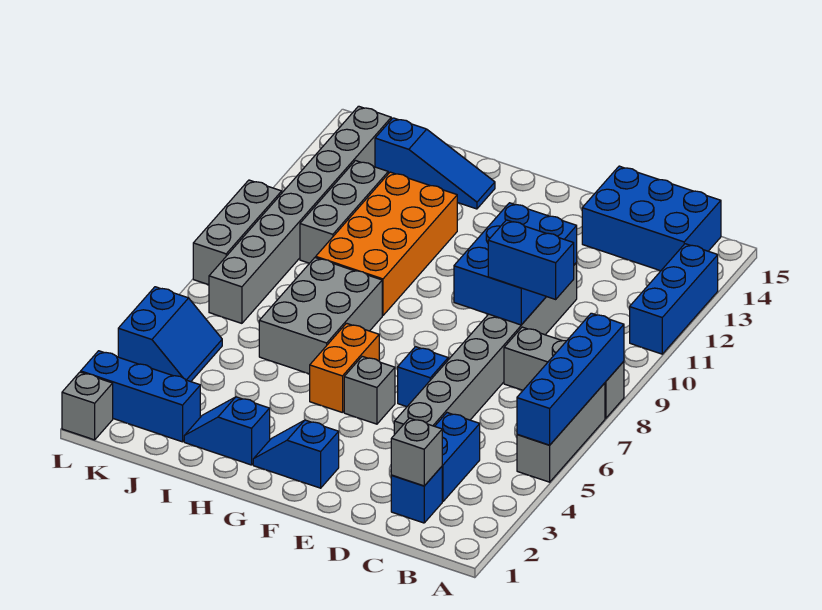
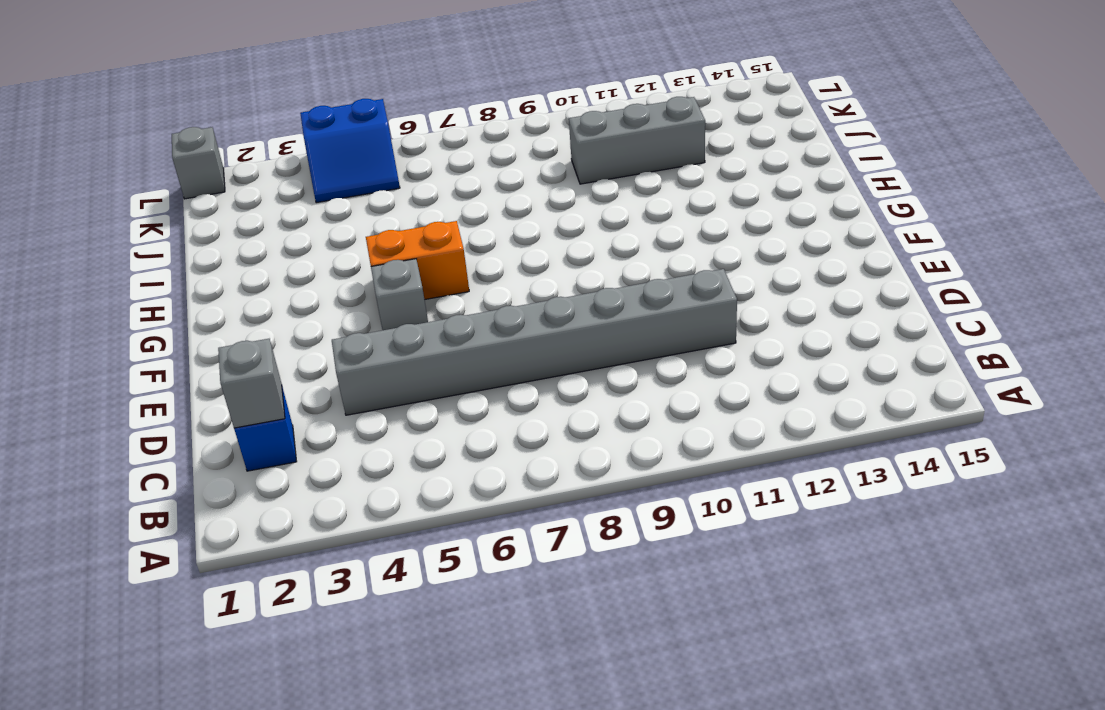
none -> grey 1x3 brick [517,383,605,482]
none -> grey 1x3 brick [504,327,624,418]
none -> blue 1x3 brick [630,244,718,354]

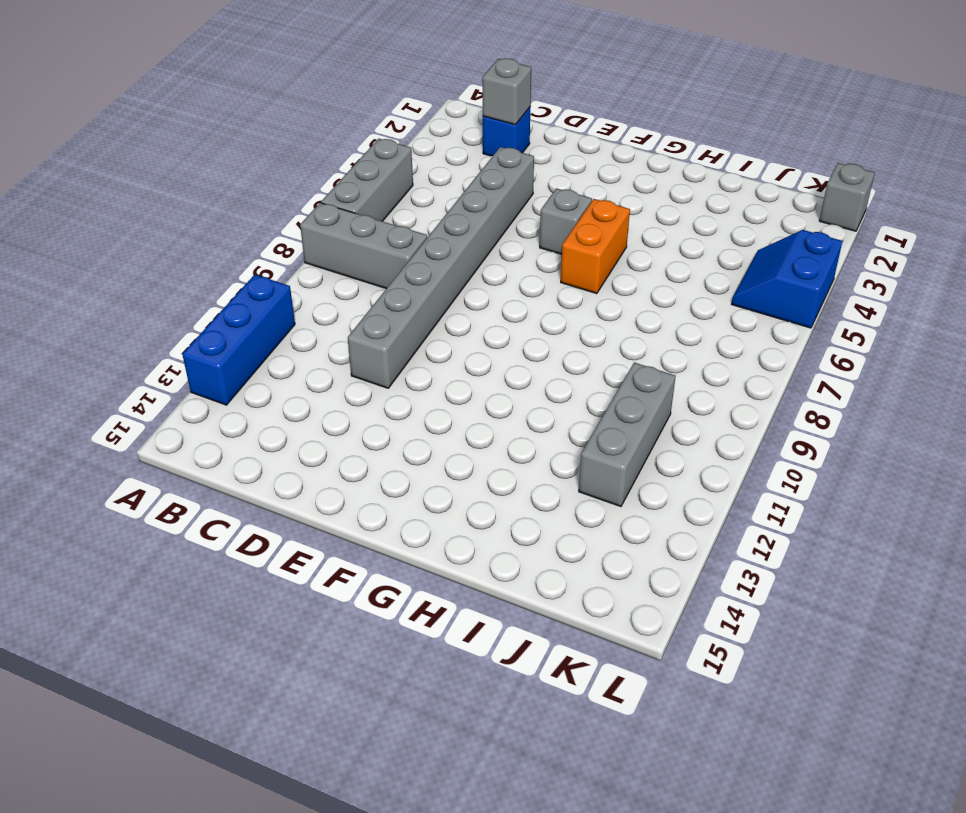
none -> blue 2x3 brick [582,166,721,271]
none -> blue 1x2 brick [435,413,480,502]
none -> blue 1x1 brick [398,347,448,407]

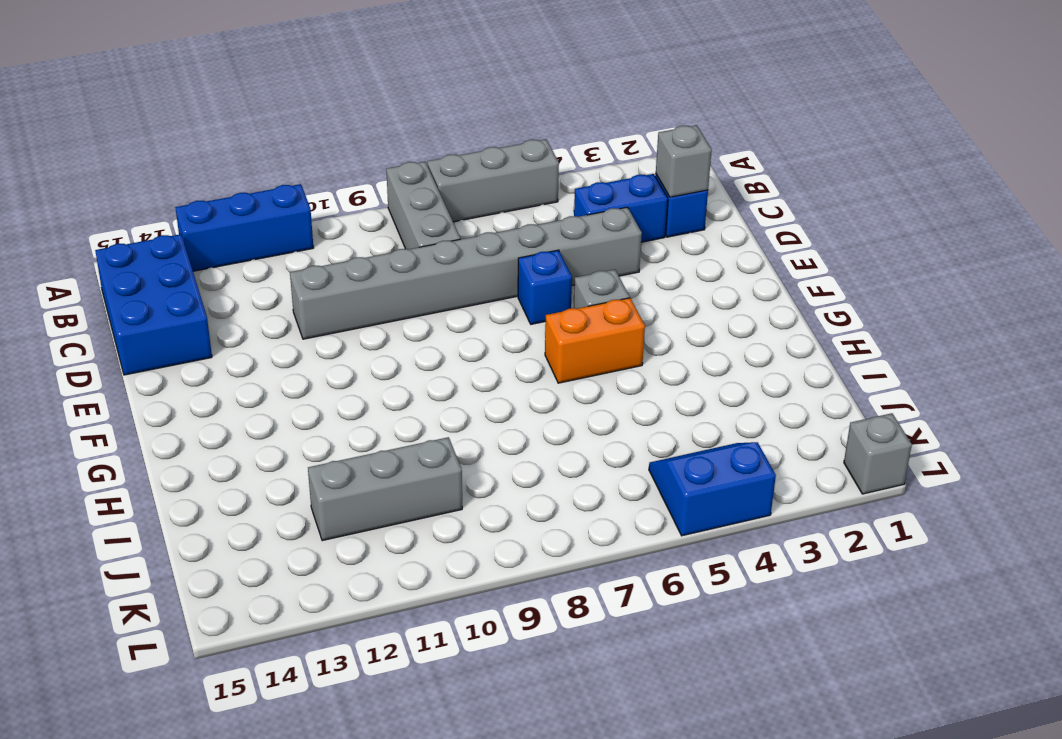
none -> blue 1x2 slope [253,420,339,488]
none -> blue 1x2 slope [184,397,270,465]
none -> grey 2x3 brick [259,258,382,374]

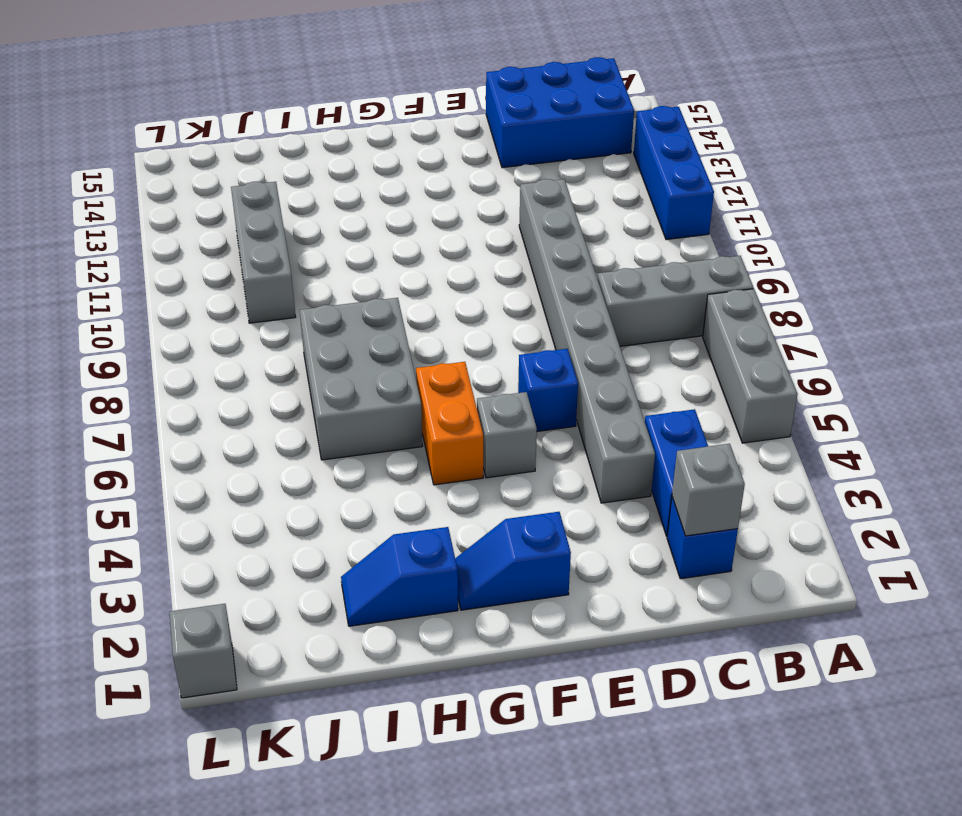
none -> orange 2x4 brick [316,172,457,316]
none -> blue 1x3 slope [375,118,495,209]
none -> blue 1x3 brick [81,351,200,442]

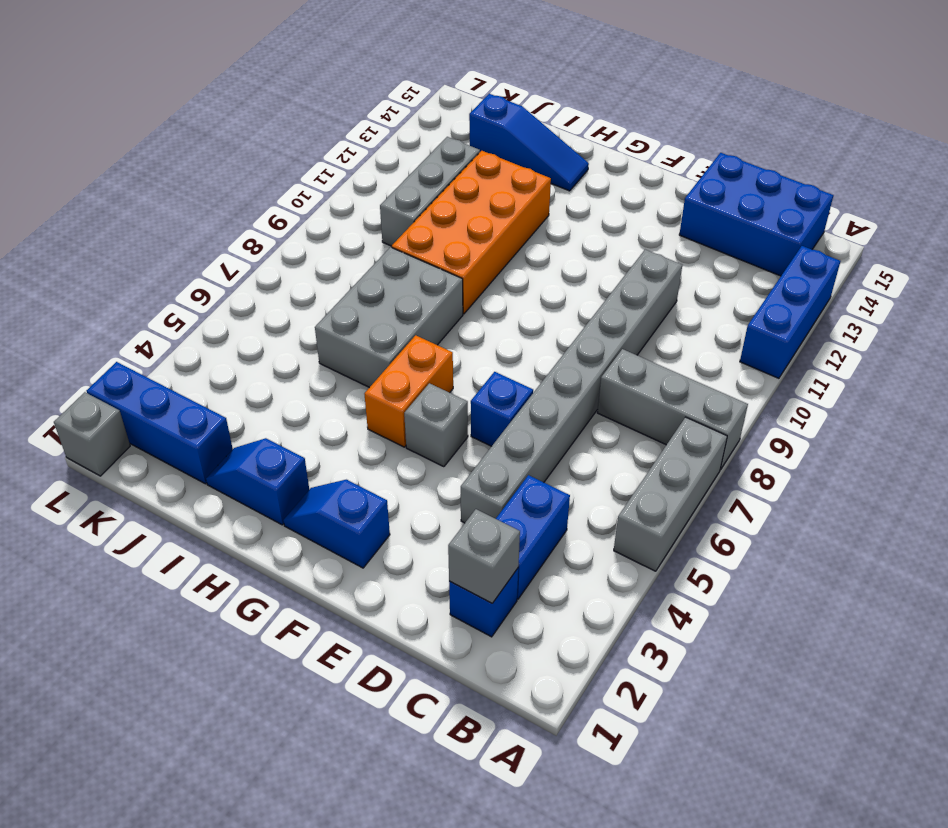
none -> blue 2x2 slope [118,287,222,382]
none -> grey 1x8 brick [209,106,391,323]
none -> grey 1x3 brick [193,180,282,285]

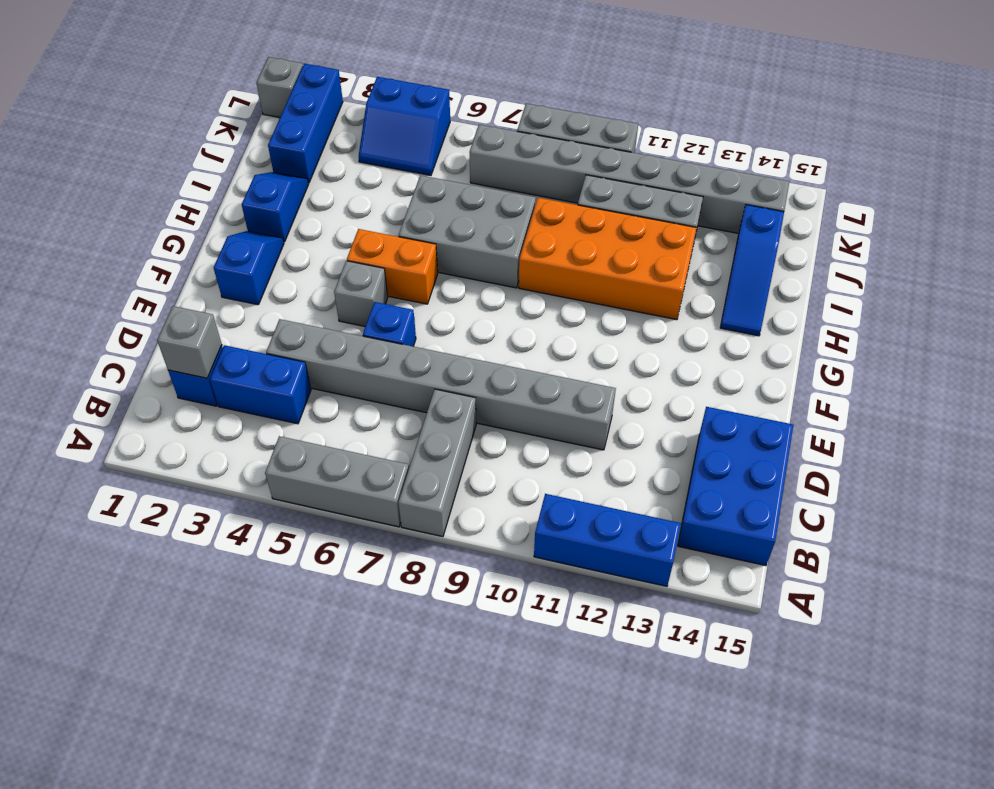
none -> blue 1x4 brick [517,313,624,445]
none -> blue 2x3 brick [454,203,577,325]
none -> blue 1x2 brick [488,220,574,299]

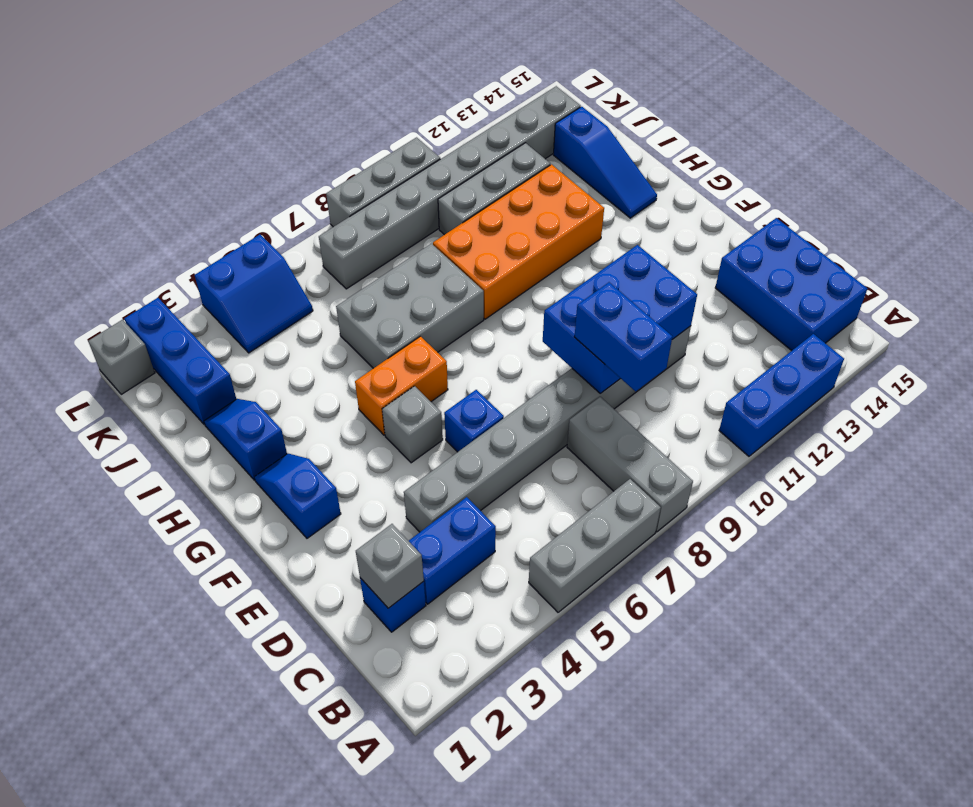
none -> blue 1x4 brick [517,313,624,445]

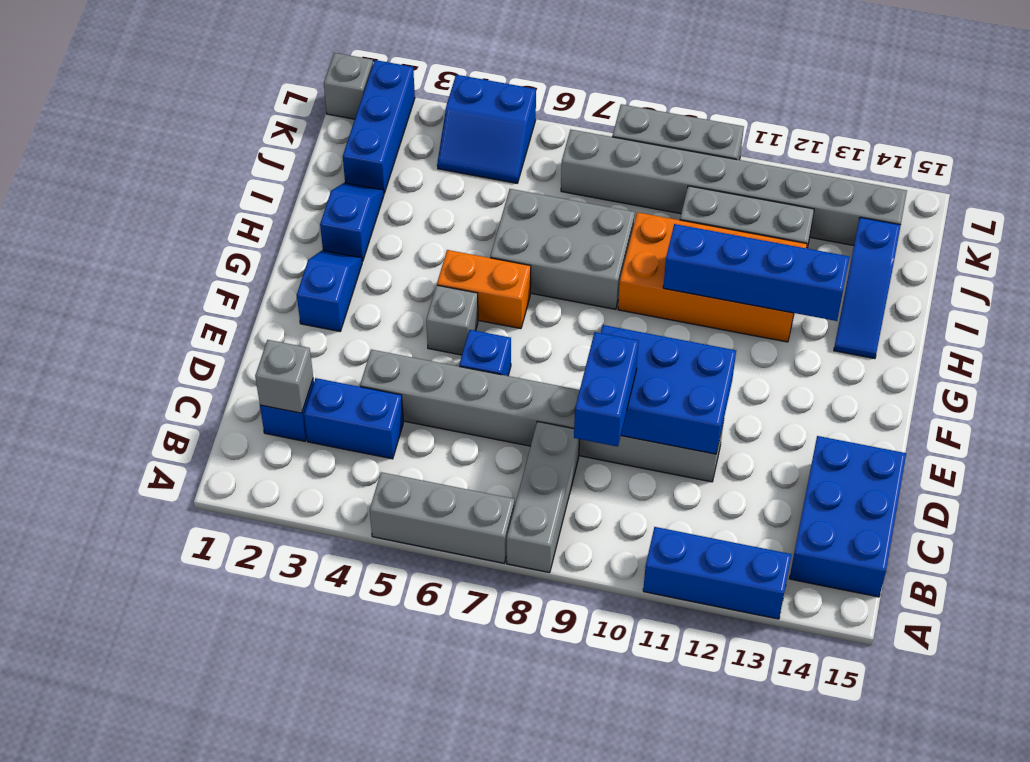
blue 1x4 brick [663,224,849,321] -> blue 1x4 brick moved to [517,313,624,445]

